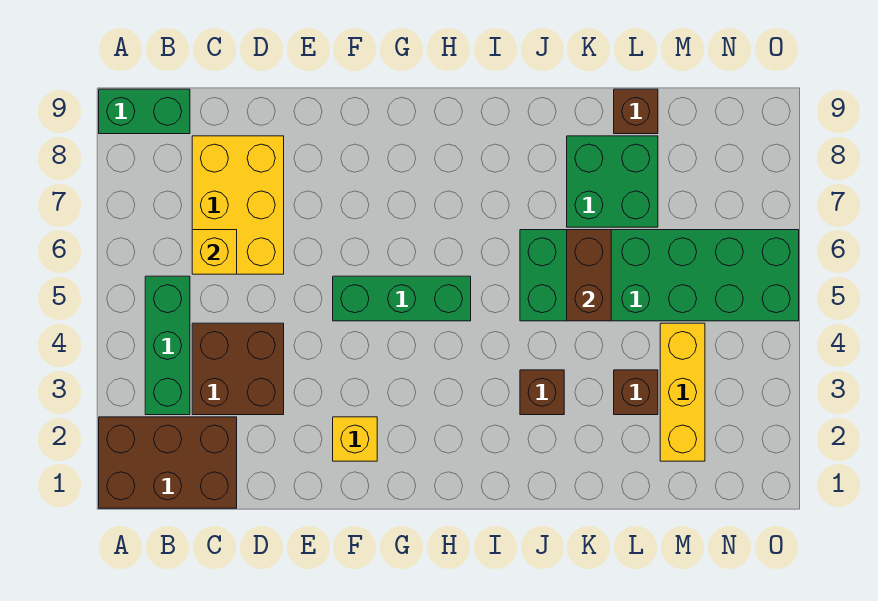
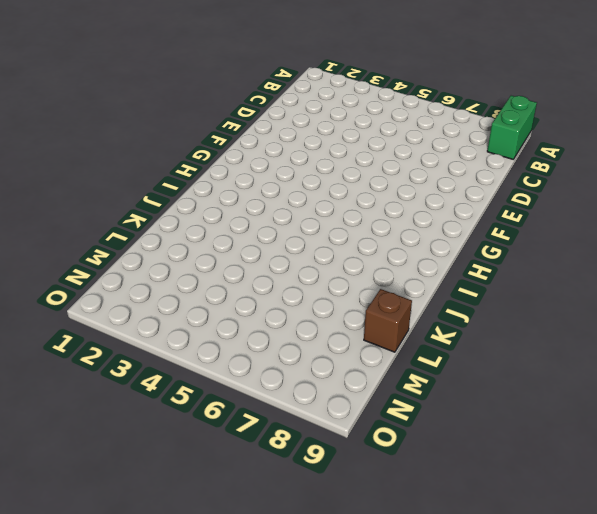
none -> brown 2x3 brick [99,417,237,508]
none -> green 1x3 brick [145,276,190,415]
none -> brown 2x2 brick [192,323,284,415]

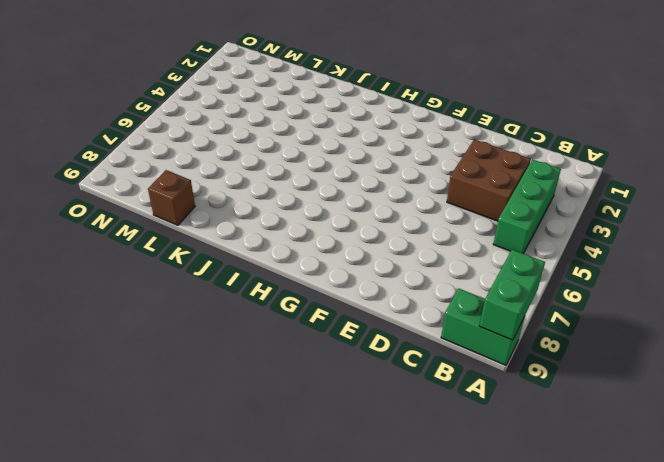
green 1x2 brick [479,250,545,340] -> none
none -> brown 2x3 brick [99,417,237,508]
none -> yellow 2x3 brick [192,136,284,274]
none -> yellow 1x1 brick [333,417,377,461]

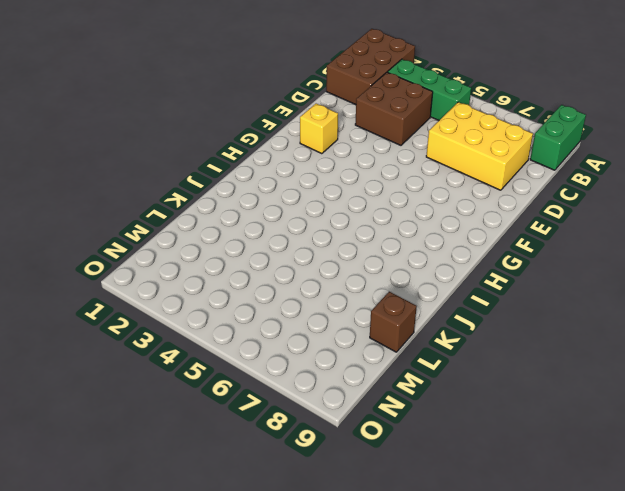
none -> green 1x3 brick [333,276,471,321]
none -> brown 1x1 brick [520,370,564,415]
none -> green 2x6 brick [520,230,799,321]

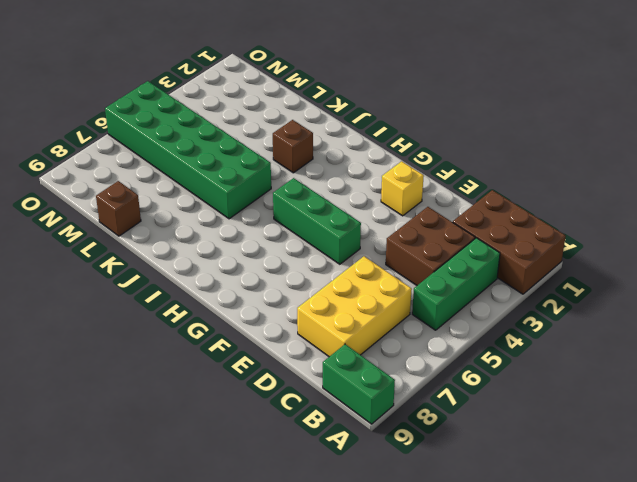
none -> green 2x2 brick [567,136,658,227]
none -> brown 1x1 brick [614,370,658,415]
none -> yellow 1x3 brick [660,323,705,461]

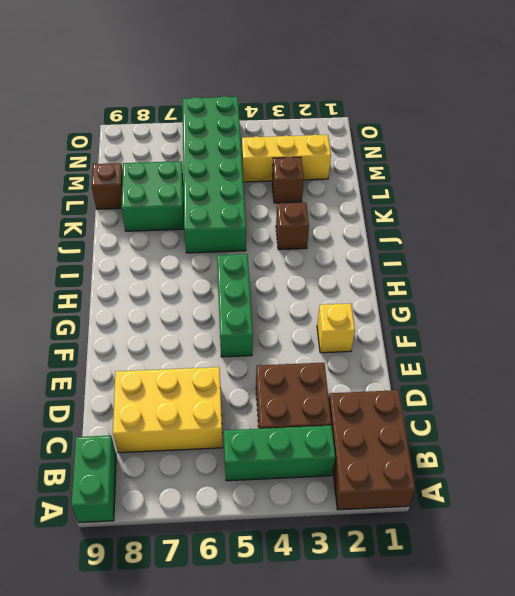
none -> yellow 1x1 brick [192,230,237,274]
none -> brown 1x2 brick [567,230,611,321]

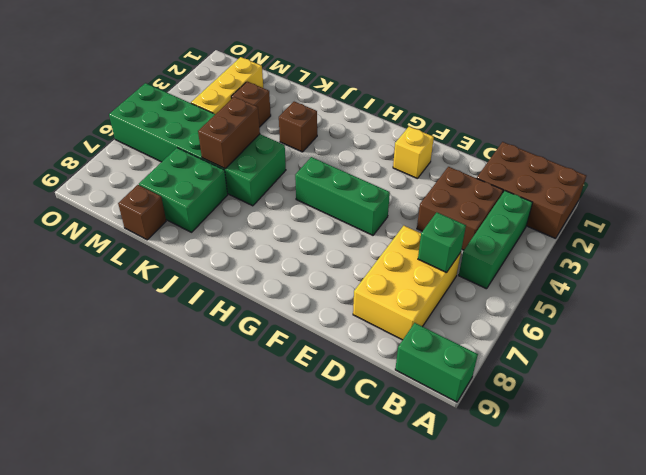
green 1x1 brick [418,212,466,273] -> yellow 1x1 brick [192,230,237,274]

